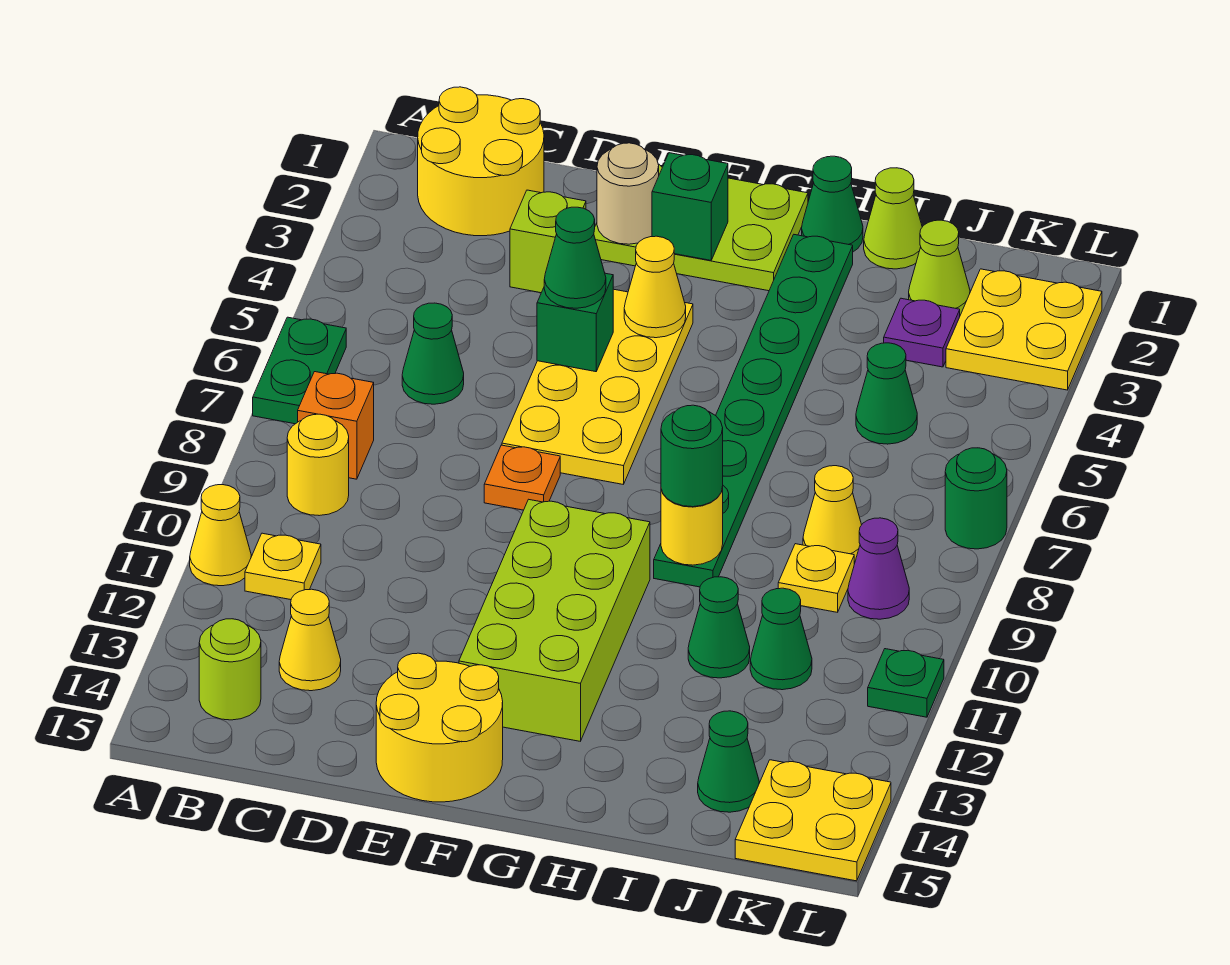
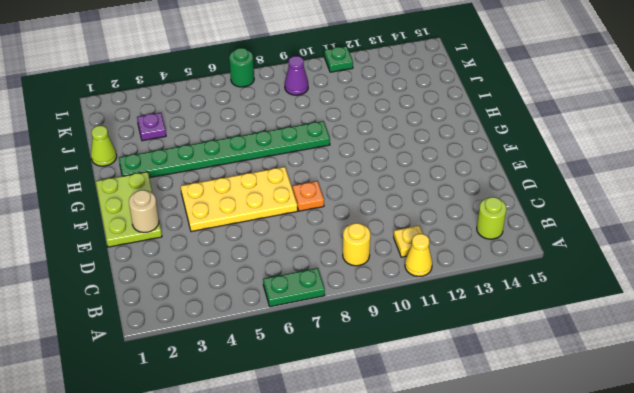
none -> yellow 2x2 round brick [418,87,544,236]
none -> orange 1x1 brick [298,372,374,479]
none -> green 1x1 cone [402,303,464,404]
none -> yellow 1x1 cone [279,589,341,691]

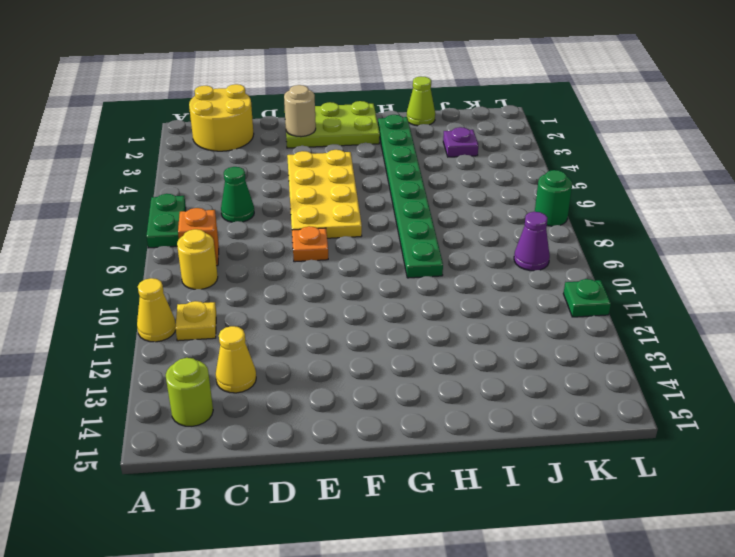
none -> lime 1x1 brick [510,190,586,293]
none -> yellow 2x2 round brick [376,653,503,802]
none -> lime 2x4 brick [459,499,650,741]
none -> green 1x1 cone [802,156,863,252]

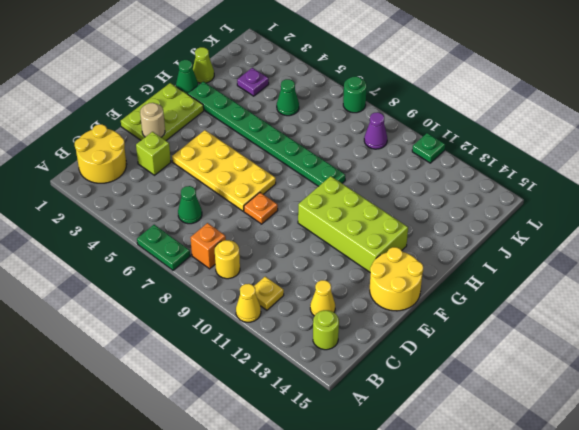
none -> green 1x1 cone [688,577,750,678]
none -> lime 1x1 cone [909,220,970,315]
none -> yellow 1x1 cone [803,466,861,562]
none -> yellow 1x1 plate [778,544,854,612]

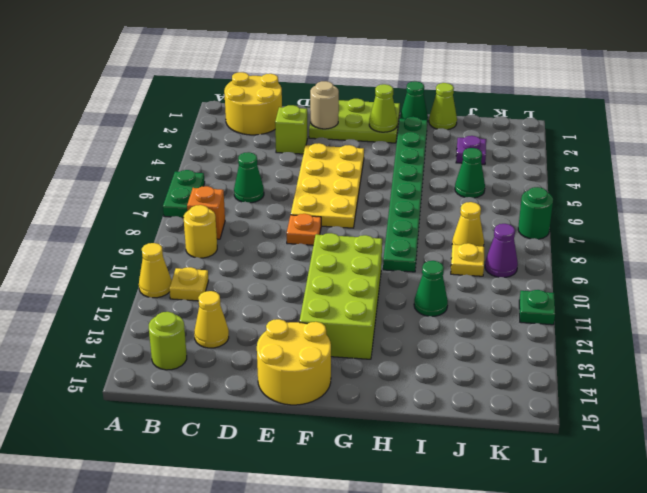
lime 1x1 cone [369,84,397,132] -> lime 1x1 cone moved to [909,220,970,315]
none -> green 1x1 cone [750,588,812,690]
none -> green 1x1 cone [698,711,759,812]
none -> yellow 2x2 plate [946,269,1102,390]
none -> yellow 2x2 plate [735,760,891,881]

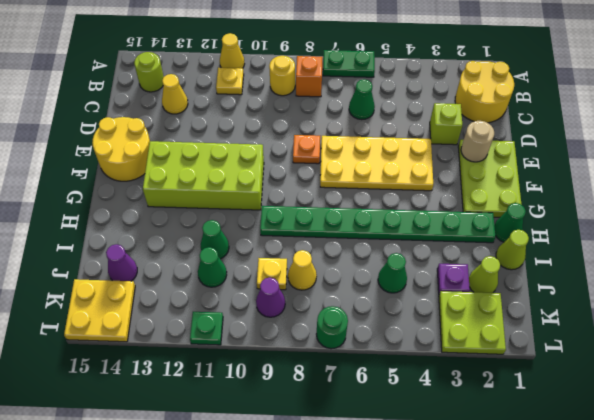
purple 1x1 cone [106,244,137,281] -> green 1x1 cone [698,711,759,812]
lime 2x2 plate [439,291,506,354] -> yellow 2x2 plate [946,269,1102,390]
none -> green 1x1 brick [537,273,613,372]
none -> green 1x1 brick [652,153,728,260]
none -> yellow 1x1 cone [624,236,686,338]
none -> yellow 1x1 round brick [661,487,723,565]

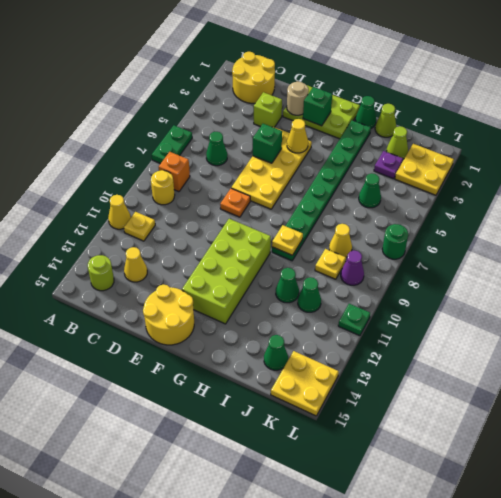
yellow 1x1 plate [272,225,303,255] -> yellow 1x1 round brick [661,487,723,565]
none -> green 1x1 cone [544,207,606,308]
none -> green 1x1 round brick [661,405,723,507]

